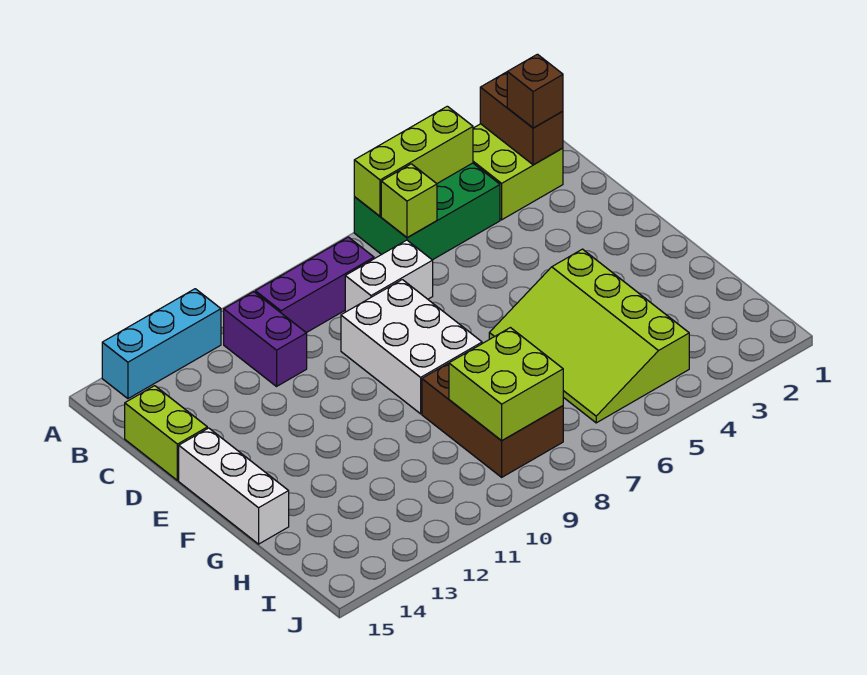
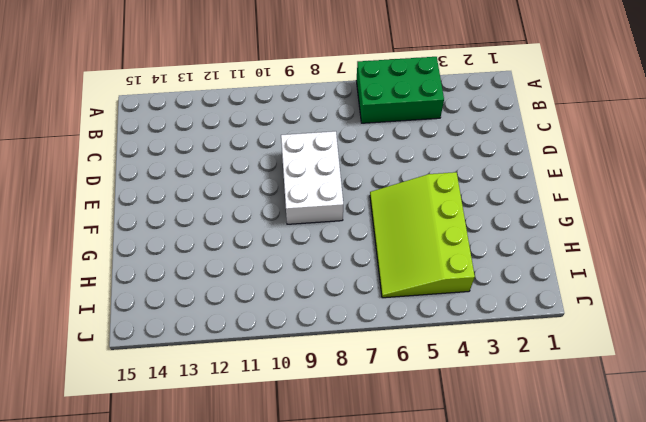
none -> lime 2x2 brick [473,124,563,220]
none -> cyan 1x3 brick [102,289,221,399]
none -> purple 1x3 brick [255,237,374,333]

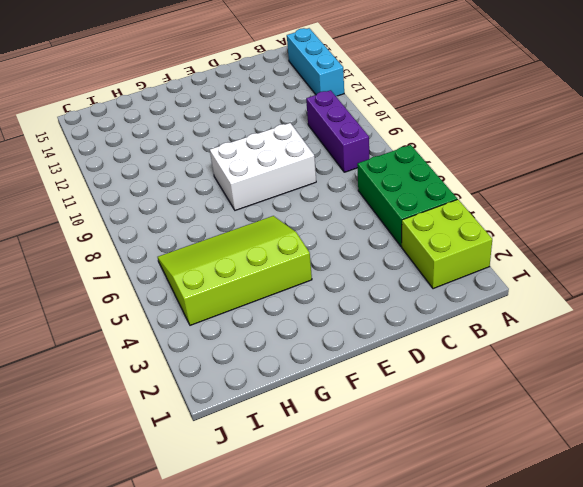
none -> purple 1x2 brick [224,292,307,386]
none -> white 1x2 brick [345,240,433,312]
none -> lime 1x2 brick [125,386,207,480]

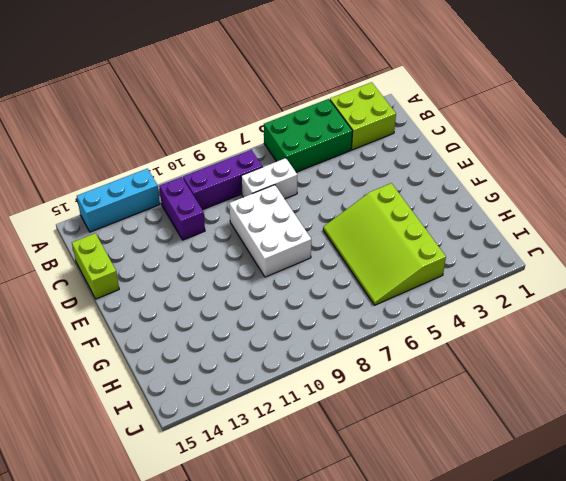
none -> white 1x3 brick [179,428,289,544]
none -> brown 2x3 brick [422,363,563,477]
none -> brown 1x2 brick [480,72,563,165]

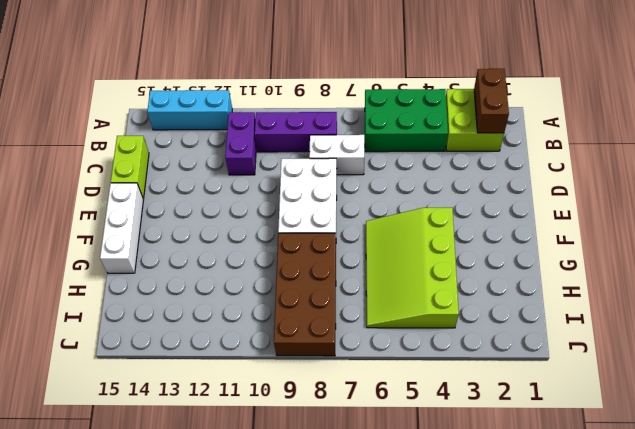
brown 2x4 brick [274,233,336,356] -> brown 2x3 brick [422,363,563,477]
none -> lime 1x3 brick [354,106,473,216]
none -> lime 1x1 brick [381,164,437,237]
none -> lime 2x2 brick [449,328,563,441]

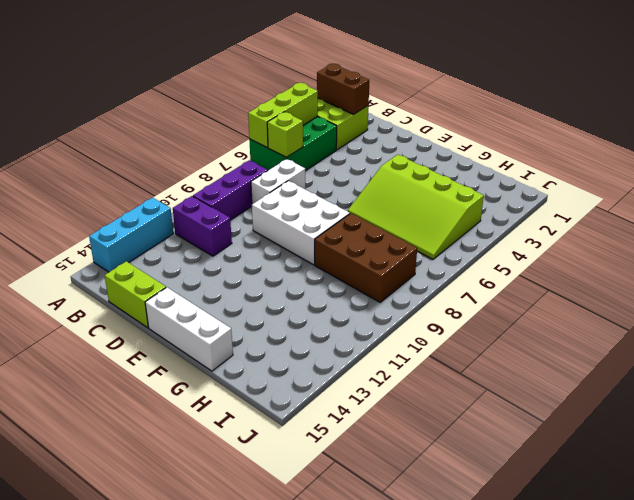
none -> lime 2x2 brick [449,328,563,441]
none -> brown 1x1 brick [507,54,563,128]

